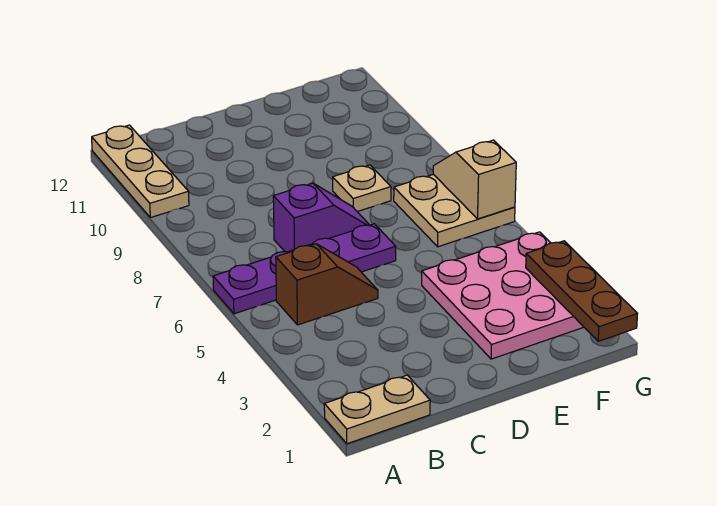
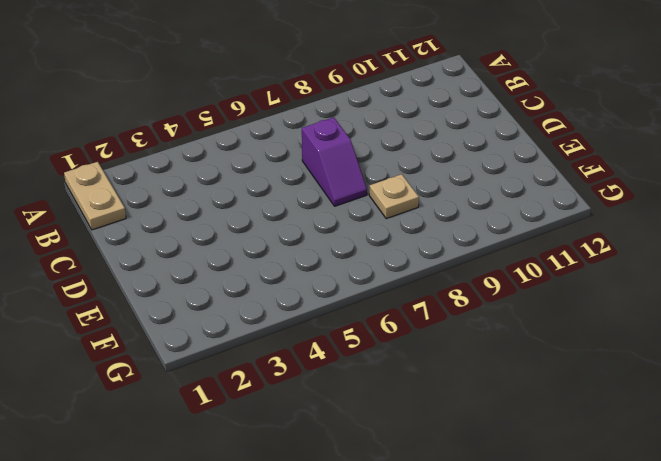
none -> purple 1x4 plate [213,224,396,314]
none -> tan 1x3 plate [92,125,189,218]

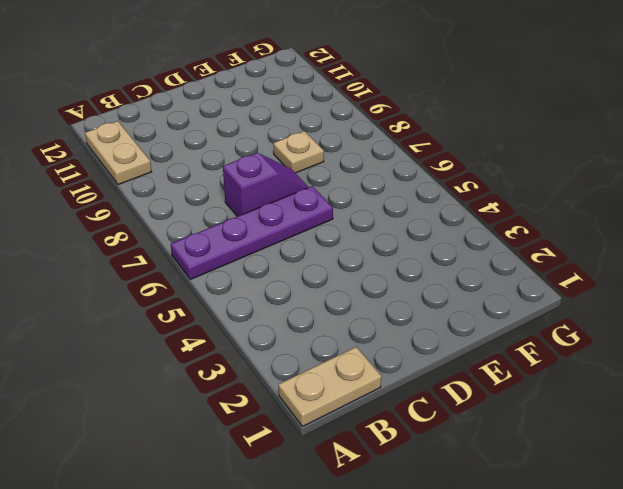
tan 1x2 plate [85,121,152,185] -> tan 1x3 plate [92,125,189,218]
none -> brown 1x2 slope [276,244,378,325]
none -> pink 3x3 plate [422,232,583,359]

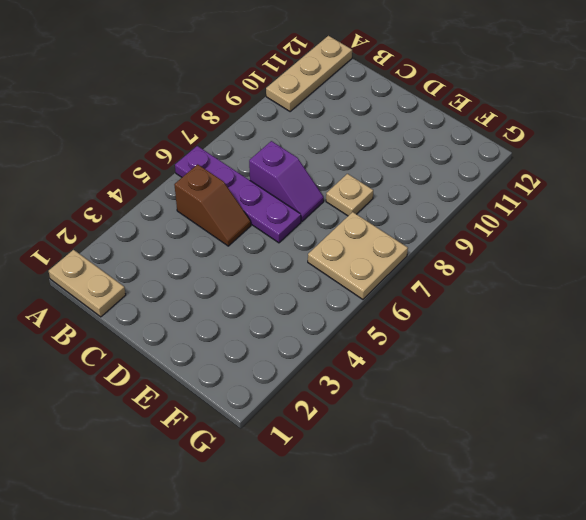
none -> pink 3x3 plate [422,232,583,359]
none -> brown 1x3 plate [526,241,637,341]

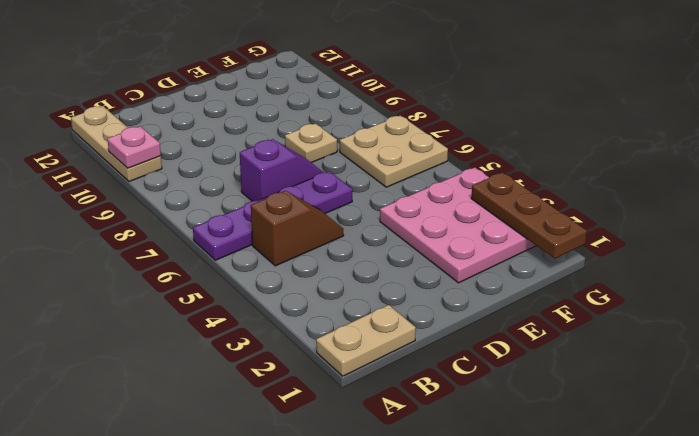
pink 1x1 plate [107,126,161,168] -> none
none -> tan 1x2 slope [433,140,516,219]

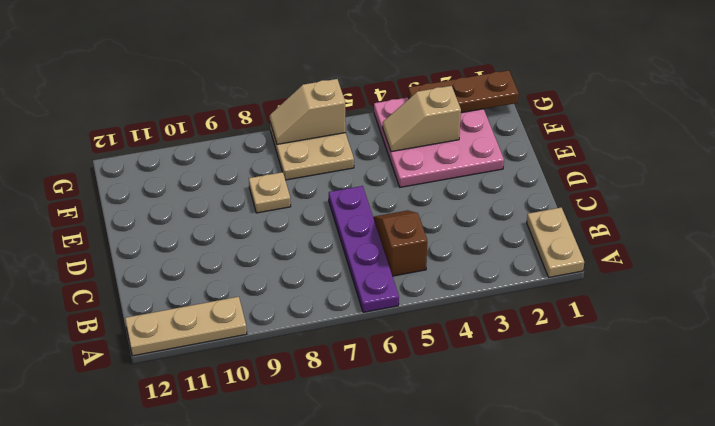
tan 1x2 slope [383,86,461,152] -> none
none -> purple 1x2 slope [273,183,369,252]

